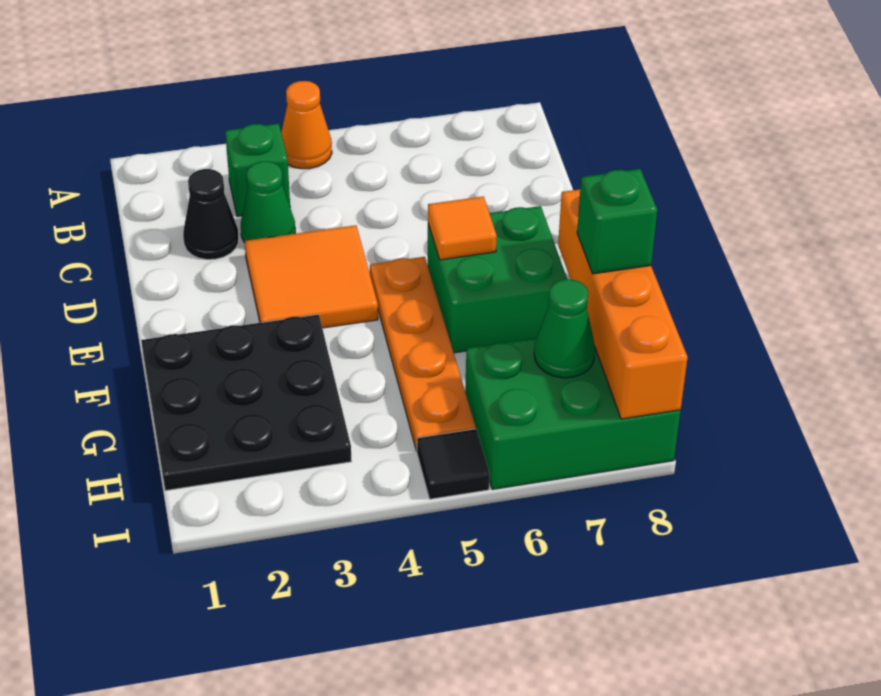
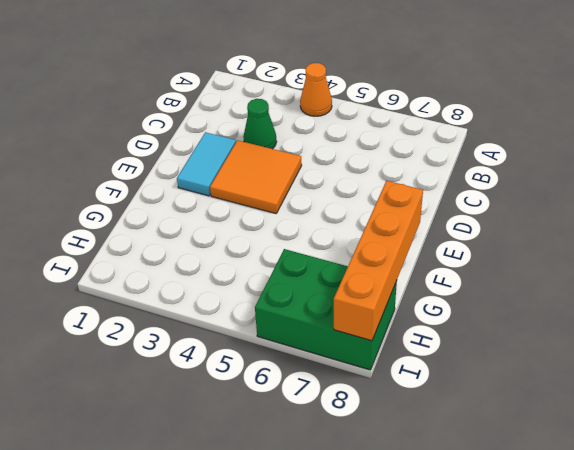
cyan 1x2 tile [177,132,236,196] -> none
none -> green 1x1 brick [225,123,290,217]
none -> black 1x1 cone [183,169,239,260]
none -> orange 1x4 plate [370,257,476,451]

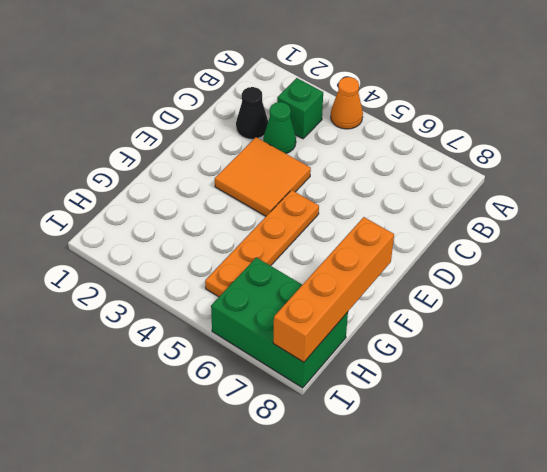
none -> green 2x2 brick [428,206,567,353]
none -> black 3x3 plate [141,314,352,491]
none -> black 1x1 tile [417,429,490,499]

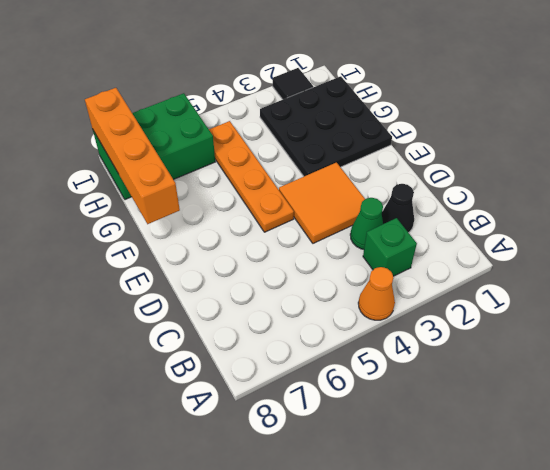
black 1x1 tile [273,68,313,99] -> black 1x1 tile moved to [417,429,490,499]
none -> green 2x2 brick [428,206,567,353]
none -> orange 1x1 tile [428,197,497,260]
none -> green 1x1 cone [534,279,595,378]

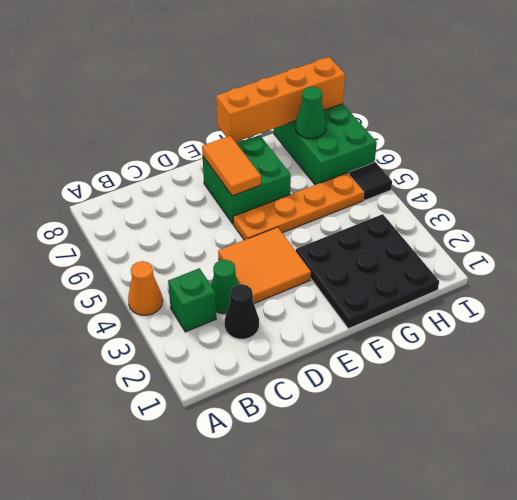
orange 1x2 tile [202,136,261,196] -> orange 1x1 tile [428,197,497,260]
none -> green 1x1 brick [577,169,657,274]

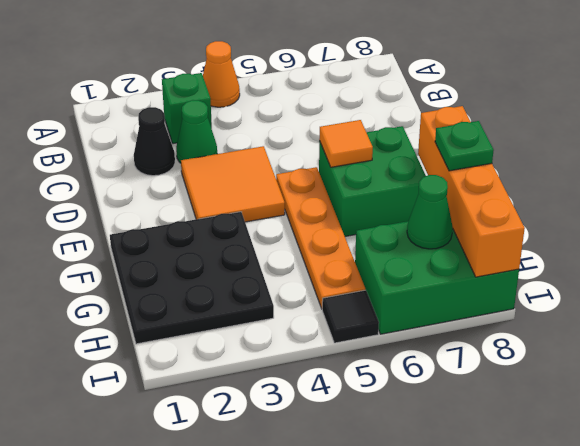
green 1x1 plate [435,121,494,171] -> green 1x1 brick [577,169,657,274]

